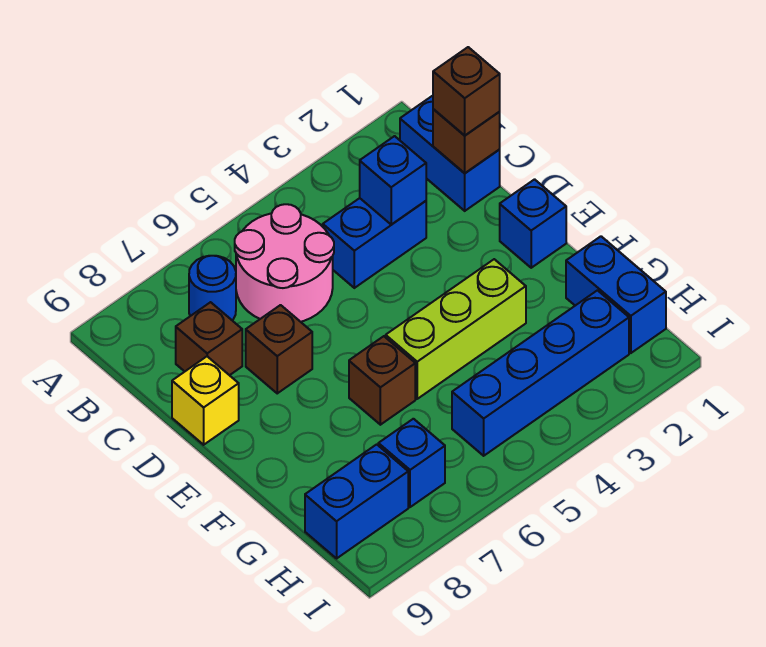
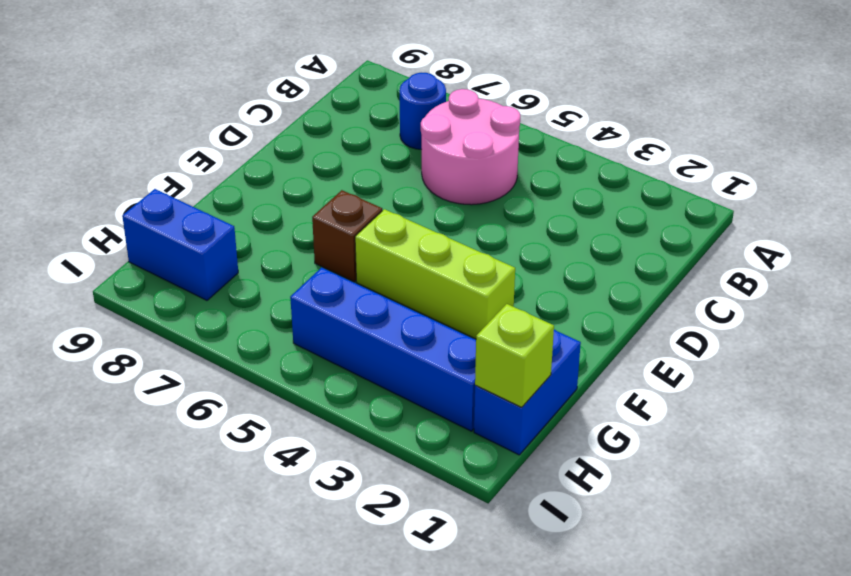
lime 1x1 brick [475,304,554,407] -> none
none -> blue 1x2 brick [400,96,500,211]
none -> blue 1x2 brick [323,198,426,288]
none -> brown 1x1 brick [176,302,242,375]

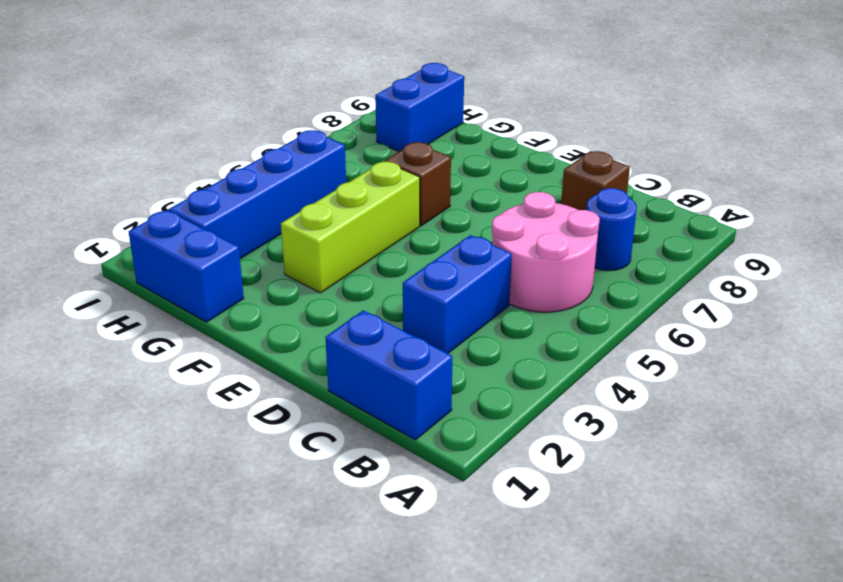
none -> brown 1x1 brick [246,305,312,393]
none -> yellow 1x1 brick [172,357,239,445]
none -> blue 1x1 brick [500,179,566,268]

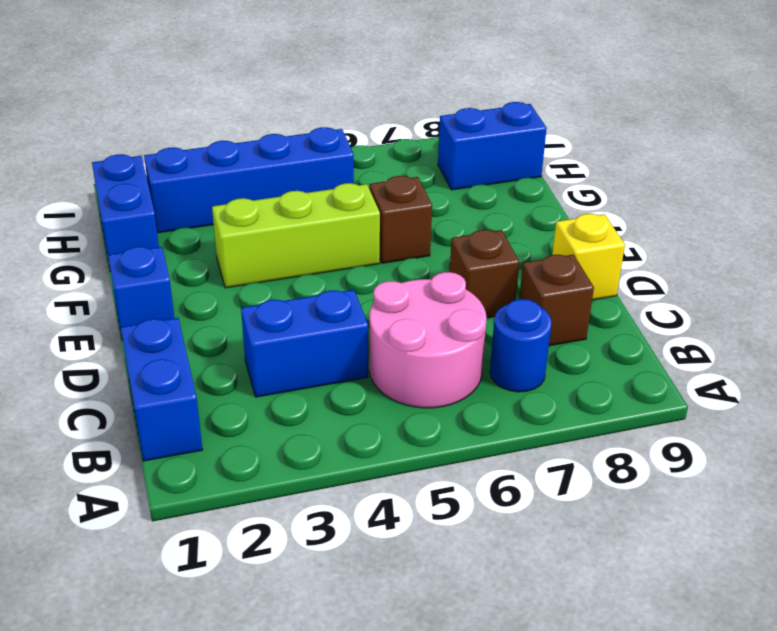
none -> blue 1x1 brick [378,419,445,507]
none -> brown 1x1 brick [433,109,500,173]
none -> blue 1x1 brick [360,136,426,225]

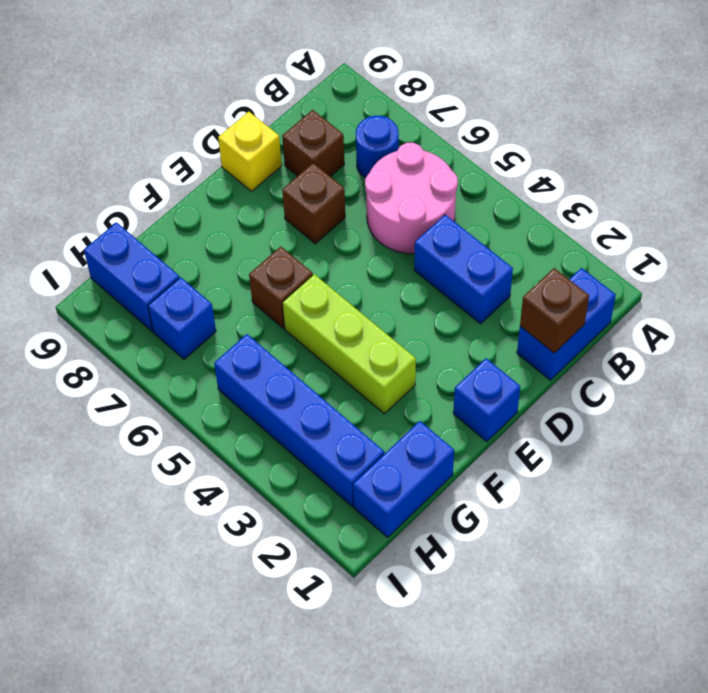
none -> blue 1x1 brick [360,136,426,225]
none -> brown 1x1 brick [433,47,500,136]

